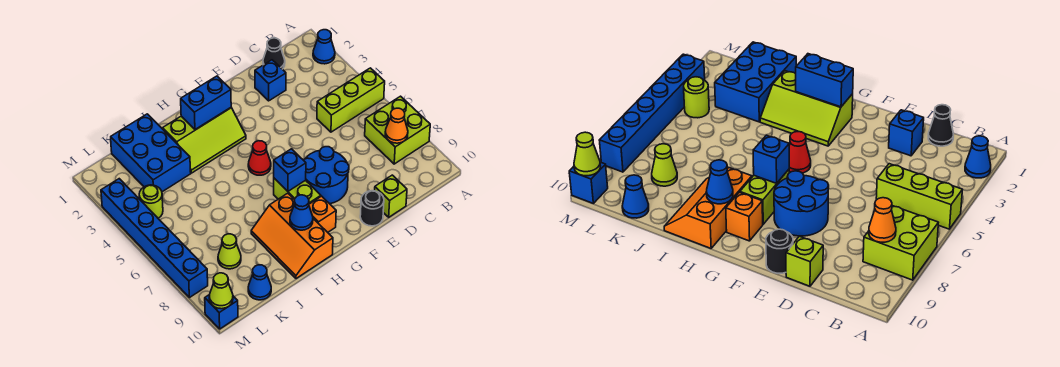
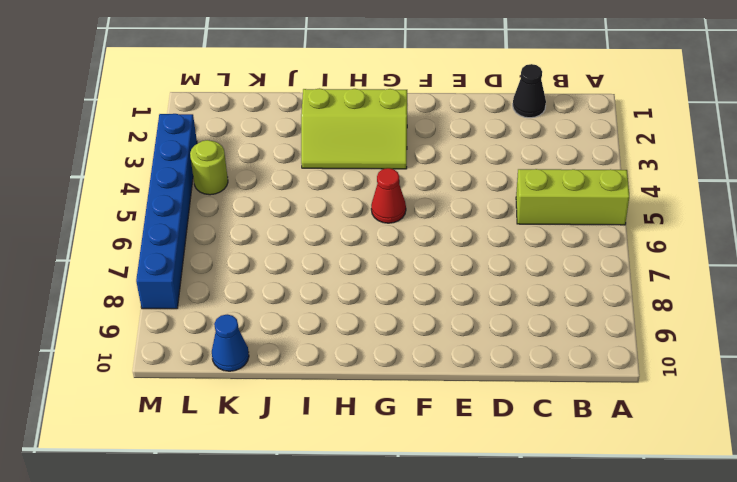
none -> blue 1x1 cone [313,30,335,64]
none -> lime 2x2 brick [365,96,430,164]
none -> blue 1x1 brick [255,60,286,101]

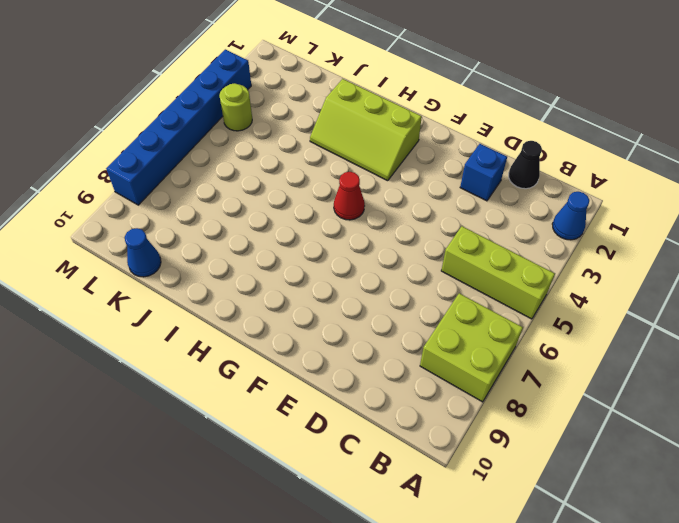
none -> lime 1x1 brick [375,175,407,217]
none -> blue 2x2 round brick [304,147,349,204]
none -> black 1x1 round brick [360,191,384,226]

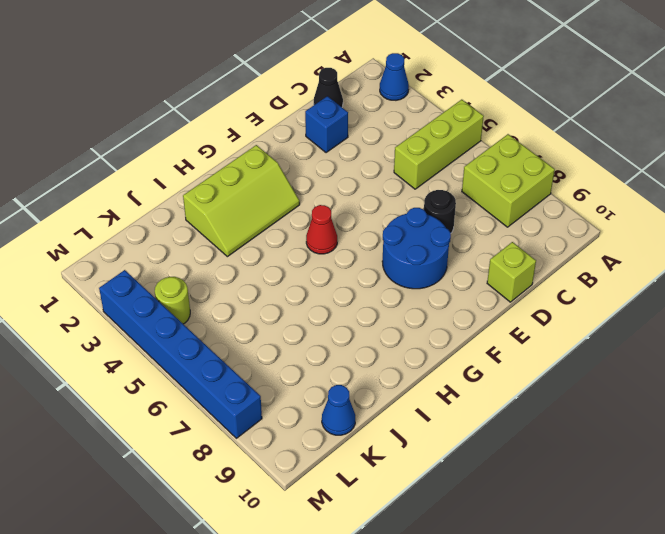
black 1x1 round brick [424,190,456,233] -> black 1x1 round brick moved to [360,191,384,226]
none -> lime 1x2 brick [274,178,321,204]
none -> orange 1x1 brick [309,196,336,232]
none -> orange 2x3 slope [251,193,333,279]

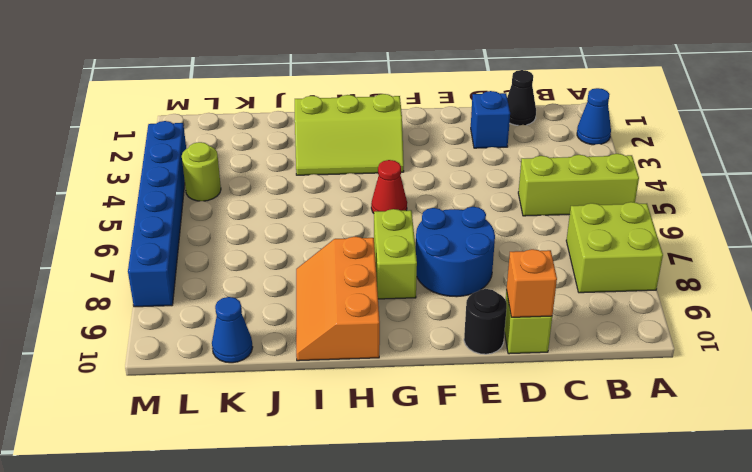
orange 1x1 brick [506,249,557,317] -> orange 1x1 brick moved to [309,196,336,232]
none -> blue 2x3 brick [111,114,191,192]
none -> lime 1x1 cone [218,234,241,269]
none -> blue 1x1 brick [205,294,238,329]

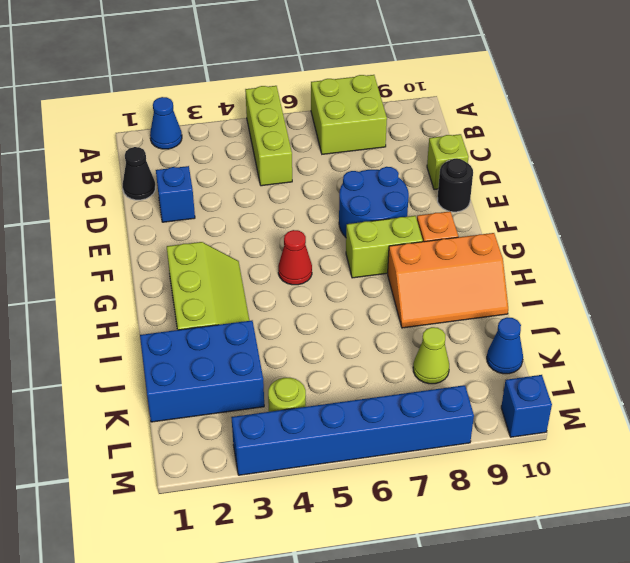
none -> orange 1x1 cone [385,108,408,143]
none -> blue 1x2 brick [181,76,231,129]
none -> blue 1x1 brick [274,149,306,191]

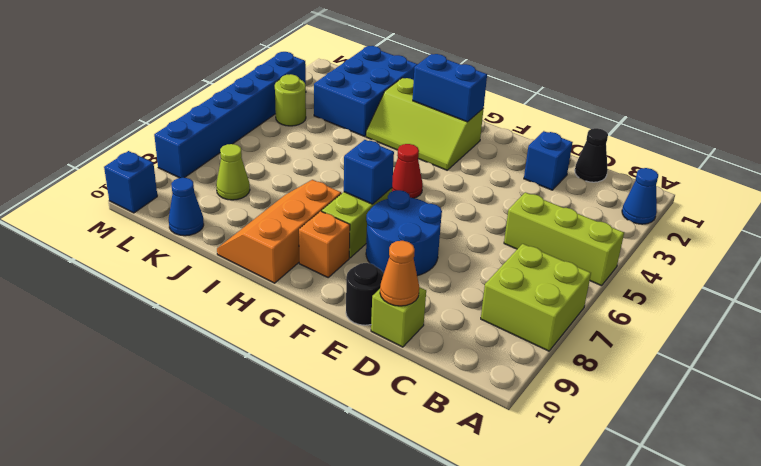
orange 1x1 cone [380,241,419,306] -> orange 1x1 cone moved to [385,108,408,143]
none -> blue 1x1 cone [290,195,313,230]
none -> lime 1x1 cone [209,273,233,309]

